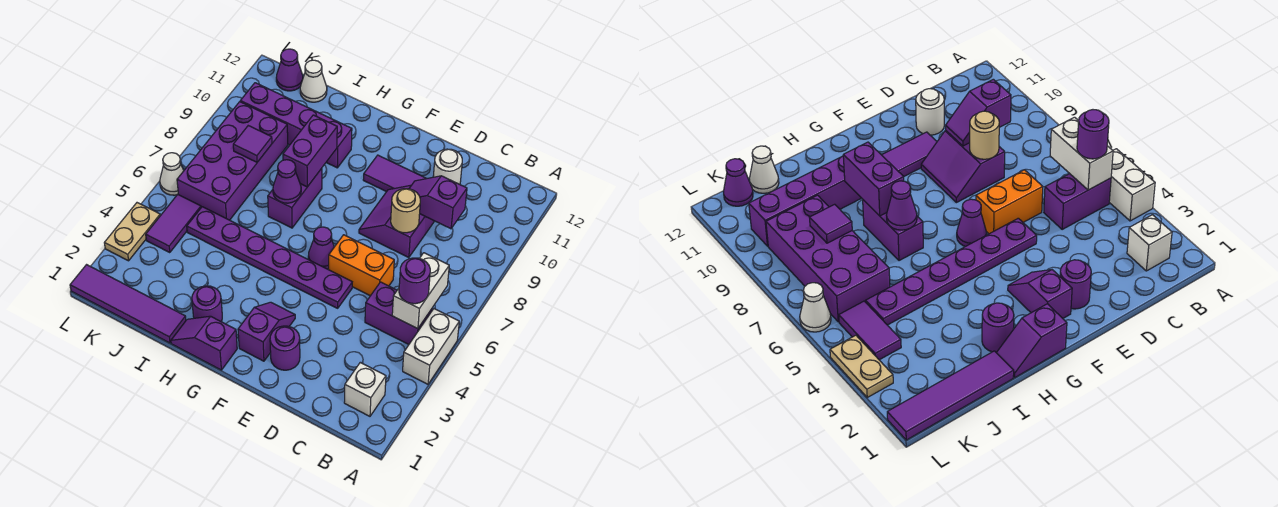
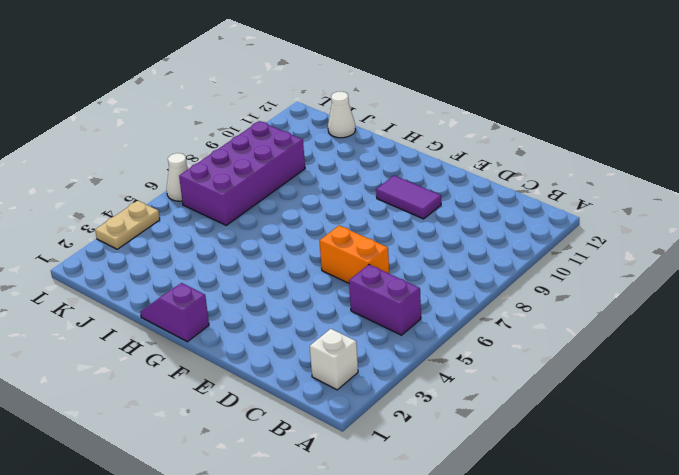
none -> white 1x2 brick [403,309,459,384]
none -> purple 2x2 slope [359,185,434,258]
none -> white 1x1 round brick [433,149,462,184]

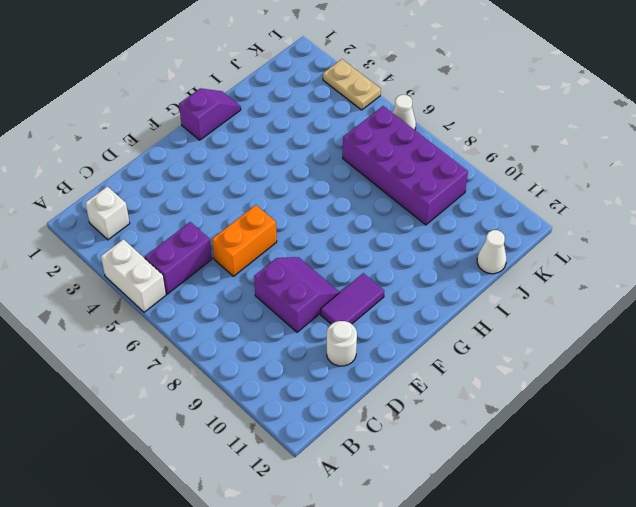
none -> purple 1x1 round brick [270,326,300,370]
none -> purple 1x6 plate [187,207,352,308]
none -> purple 1x2 slope [238,302,295,361]

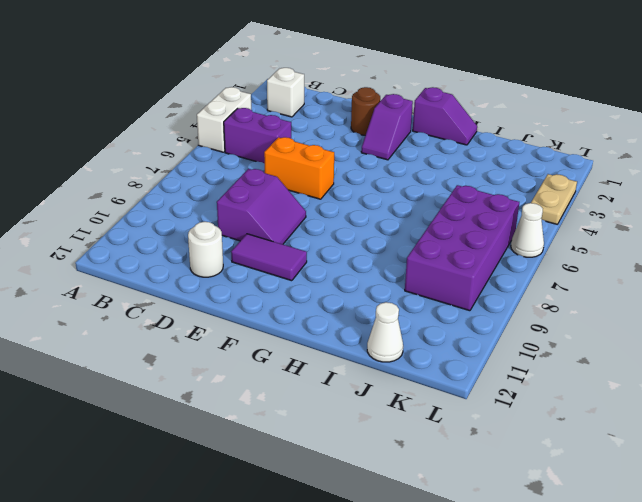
brown 1x1 round brick [351,87,380,135] -> purple 1x1 round brick [270,326,300,370]
none -> purple 1x6 plate [187,207,352,308]
none -> purple 1x1 cone [308,227,334,269]
none -> purple 1x1 round brick [192,286,222,322]

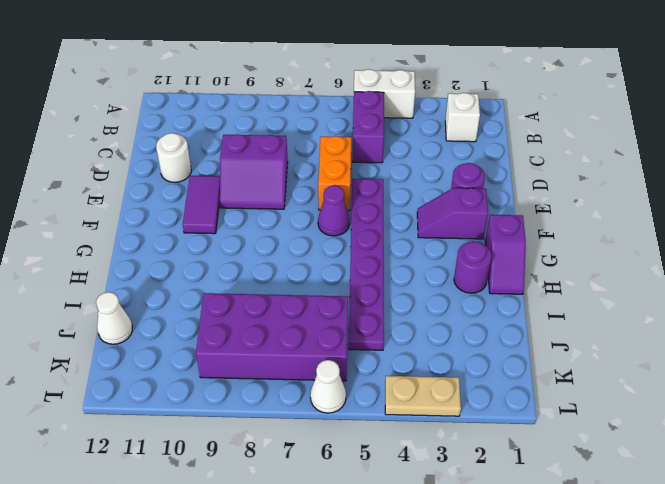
none -> purple 1x2 brick [268,168,322,228]
none -> purple 1x4 brick [240,83,352,168]
none -> purple 1x4 tile [70,265,186,343]

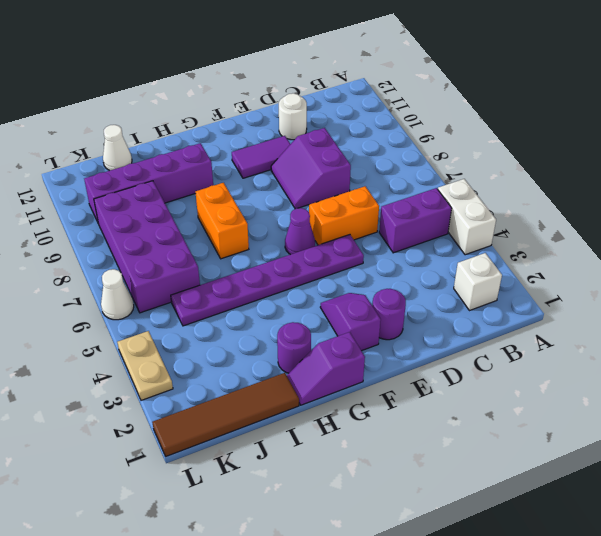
orange 1x2 brick [196,183,249,259] -> purple 1x2 brick [268,168,322,228]
brown 1x4 tile [152,373,299,456] -> purple 1x4 tile [70,265,186,343]
none -> purple 1x2 tile [146,194,201,253]
none -> purple 1x1 cone [276,49,303,91]
none -> white 1x2 brick [392,253,449,329]

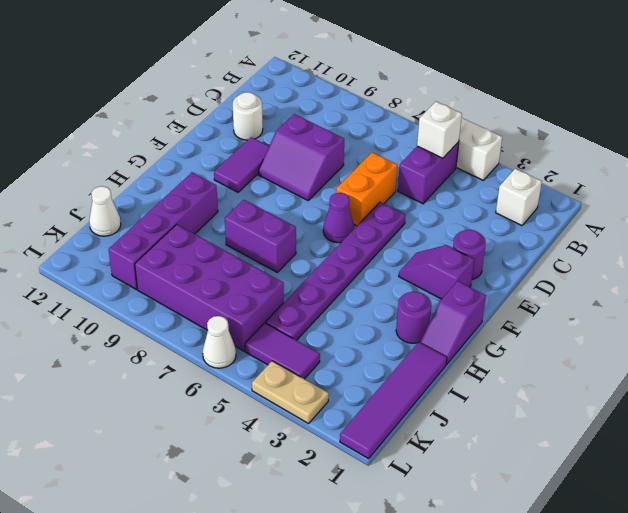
white 1x1 brick [417,102,462,158] -> white 1x2 brick [392,253,449,329]
none -> purple 1x1 cone [276,49,303,91]
none -> purple 1x2 slope [409,176,467,229]
none -> tan 1x1 round brick [391,189,420,233]

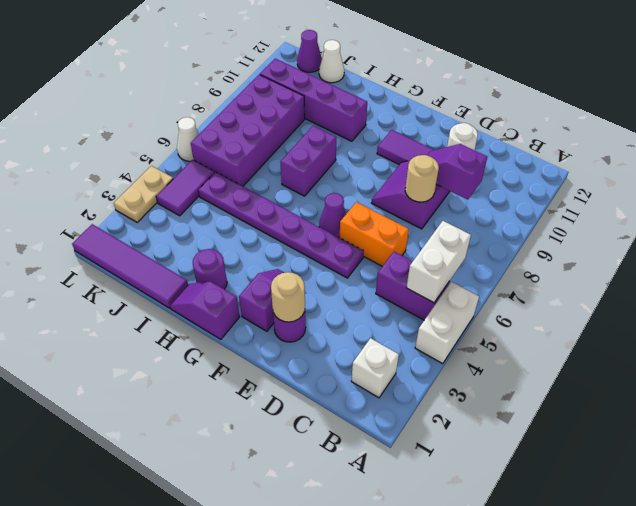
tan 1x1 round brick [271,272,305,322] -> none
none -> purple 1x1 cone [273,160,301,203]
none -> purple 1x2 brick [283,115,337,187]
none -> purple 1x1 tile [233,126,272,162]

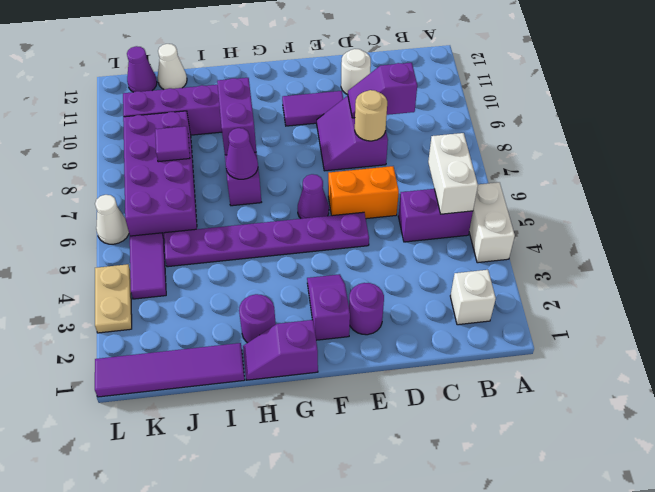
none -> purple 1x1 round brick [399,258,430,304]

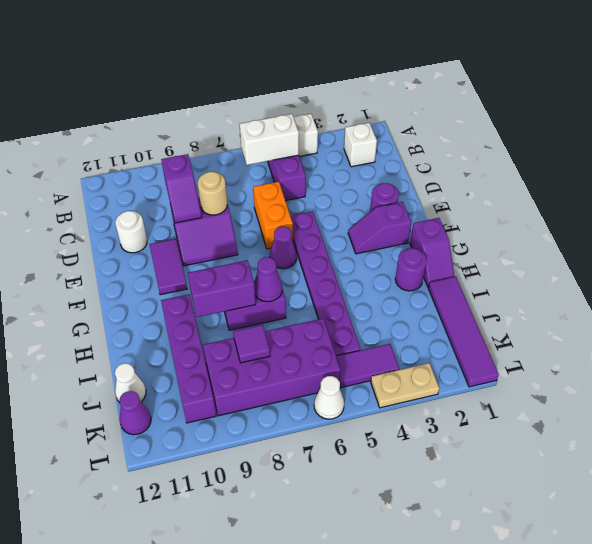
none -> purple 1x1 round brick [399,258,430,304]

